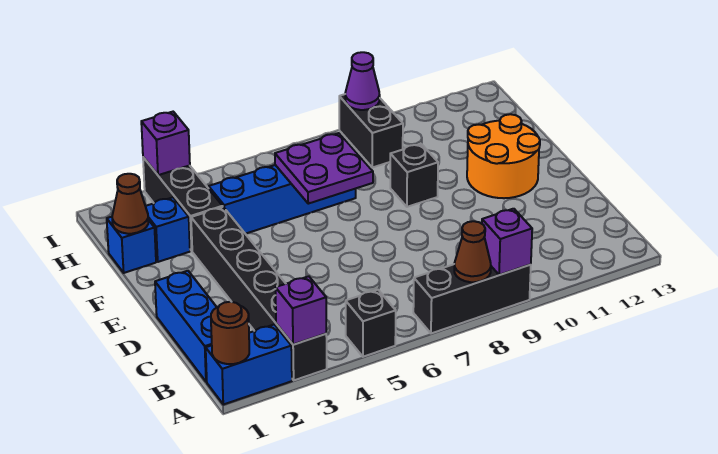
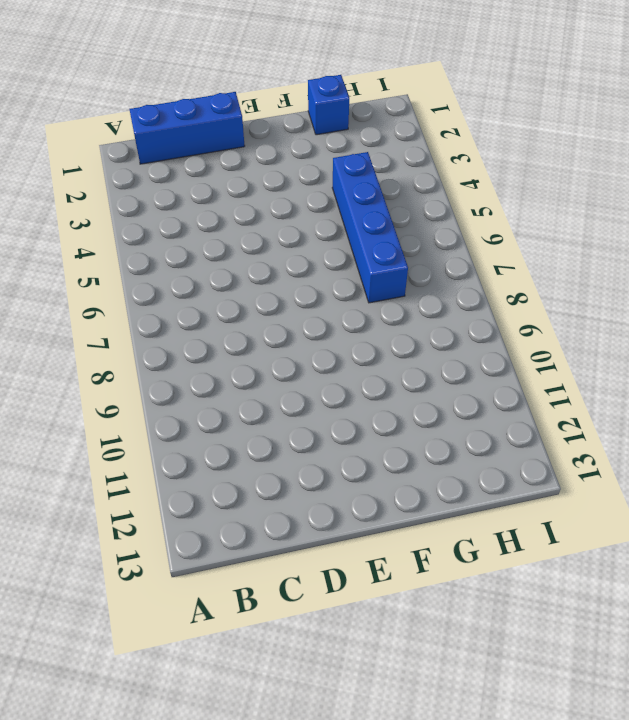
none -> blue 1x2 brick [206,324,292,405]
none -> black 1x6 brick [191,207,327,380]
none -> black 1x1 brick [346,290,396,357]

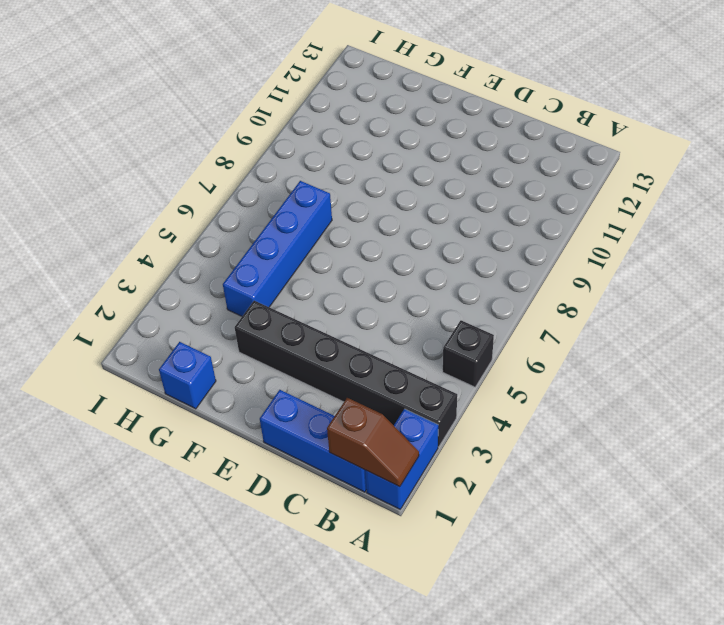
brown 1x2 slope [327,398,419,487] -> brown 1x1 round brick [211,302,249,364]
none -> black 1x3 brick [413,264,531,333]
none -> orange 2x2 round brick [467,114,540,198]
none -> black 1x1 brick [390,144,438,207]

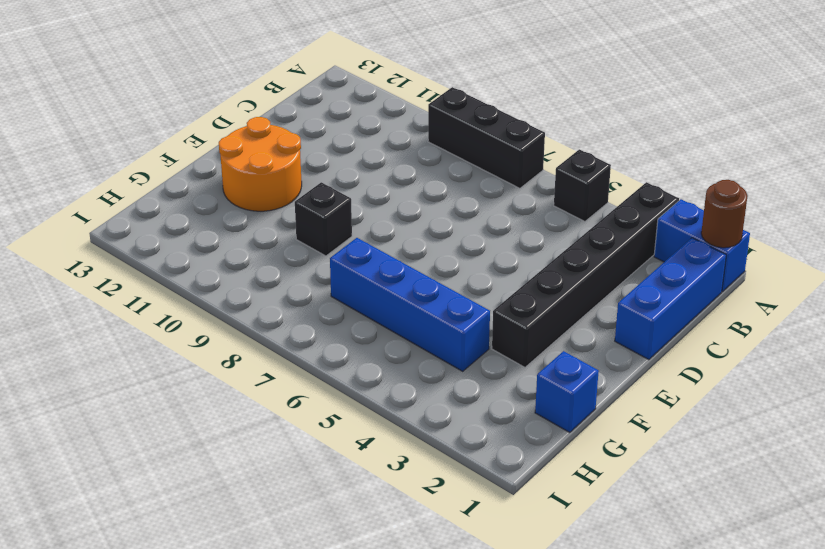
none -> blue 1x1 brick [146,197,190,262]
none -> black 1x3 brick [143,157,223,251]
none -> black 1x2 brick [339,94,403,168]

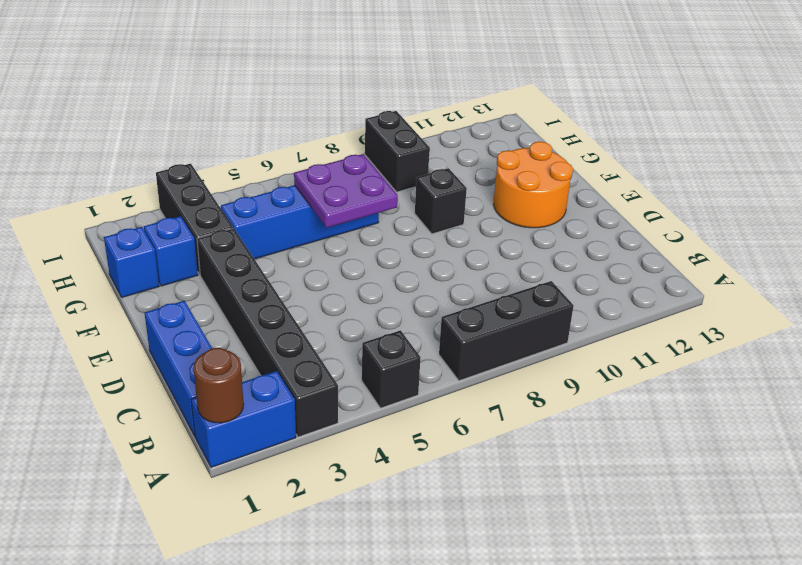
none -> purple 1x1 brick [275,276,326,345]
none -> brown 1x1 cone [454,221,491,282]
none -> purple 1x1 brick [482,209,532,275]

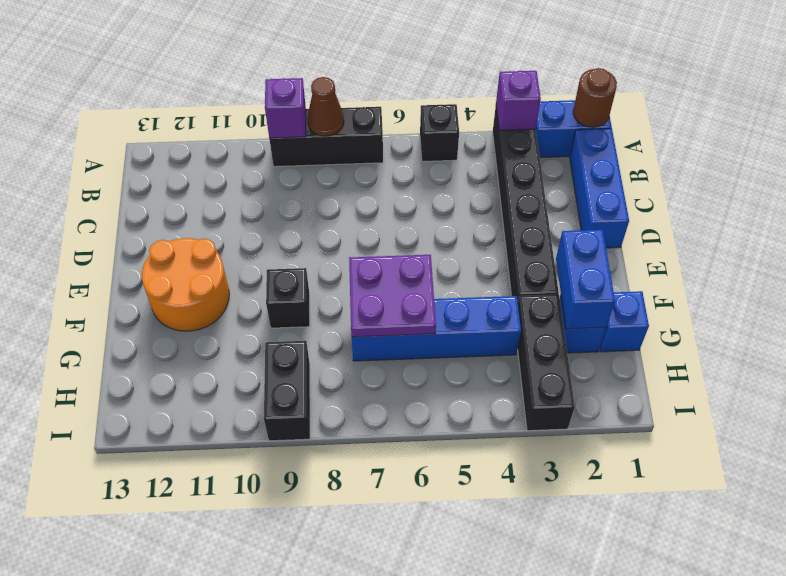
blue 1x2 brick [556,230,615,329] -> none
none -> brown 1x1 cone [112,174,148,234]
none -> purple 1x1 brick [141,112,190,175]
none -> purple 1x1 cone [345,52,380,110]

